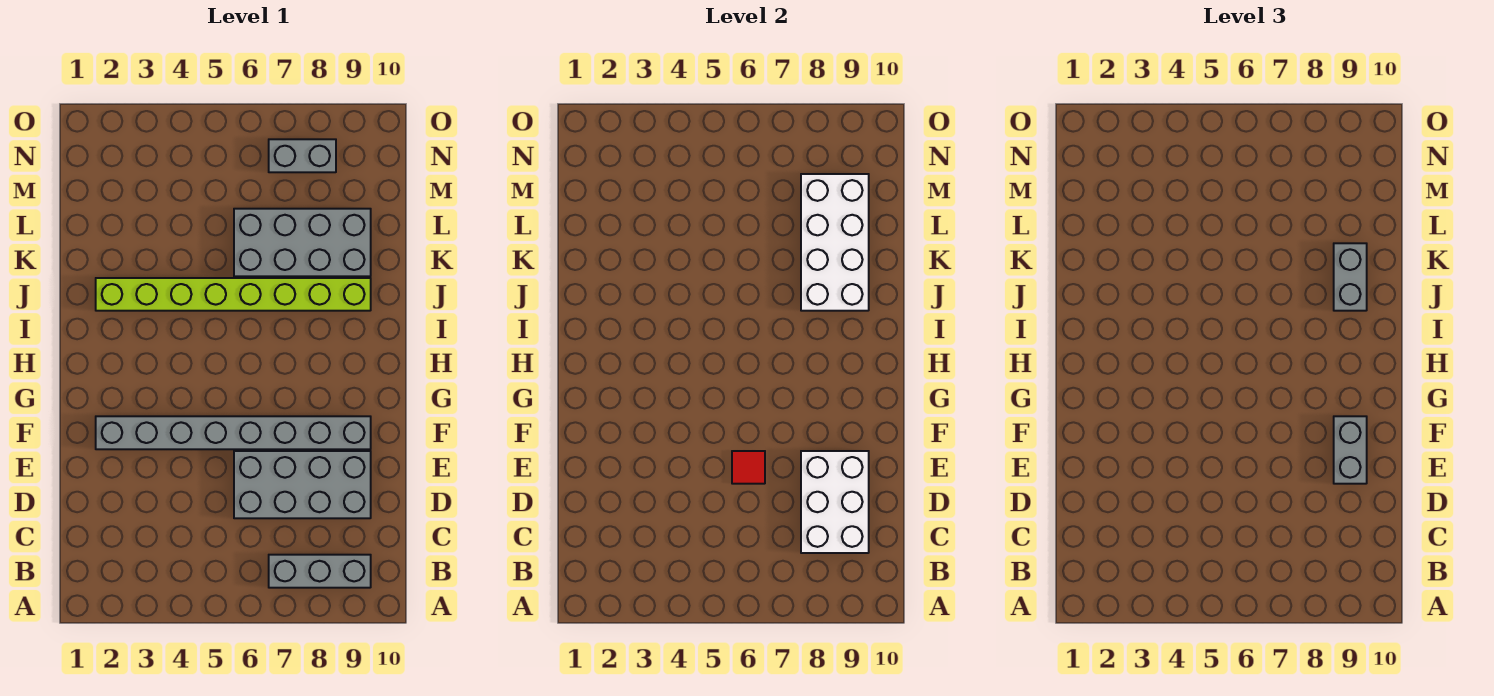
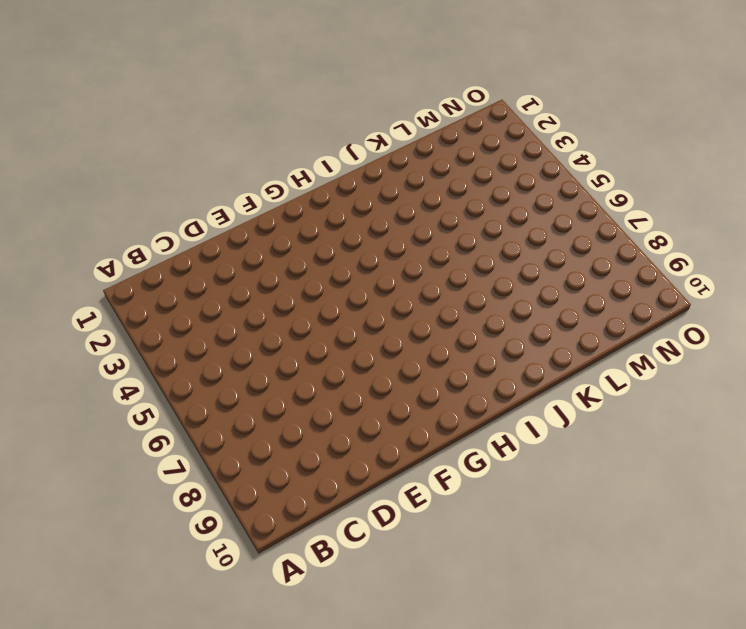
none -> grey 1x3 brick [269,555,371,588]
none -> grey 2x4 brick [234,451,371,518]

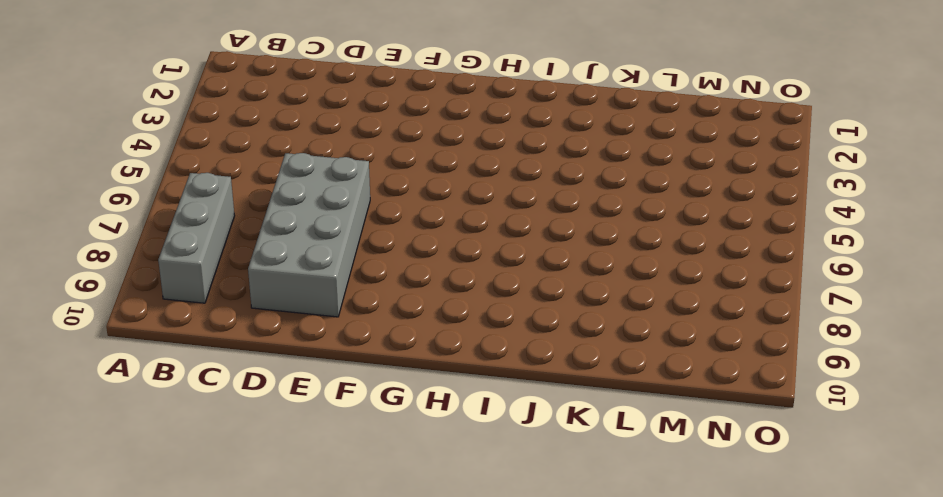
none -> grey 1x8 brick [96,416,371,449]
none -> lime 1x8 brick [96,278,371,311]

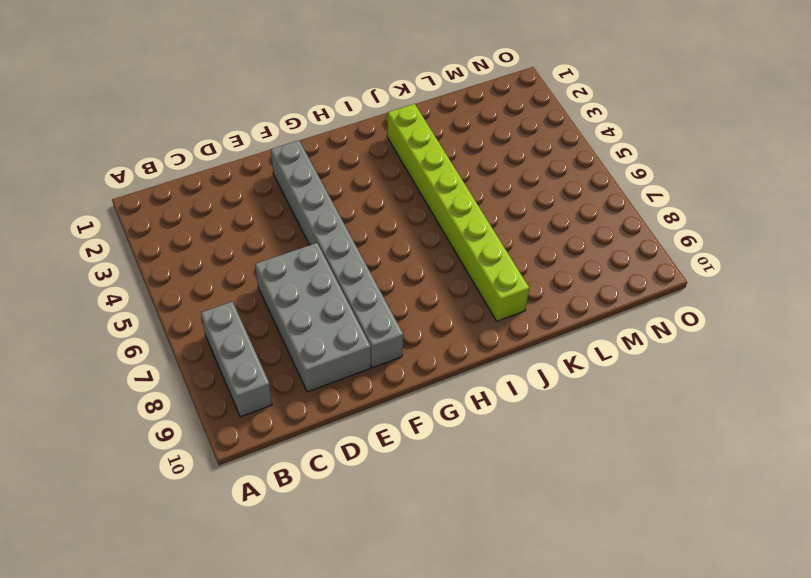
none -> grey 2x4 brick [234,209,371,276]
none -> grey 1x2 brick [269,139,336,172]

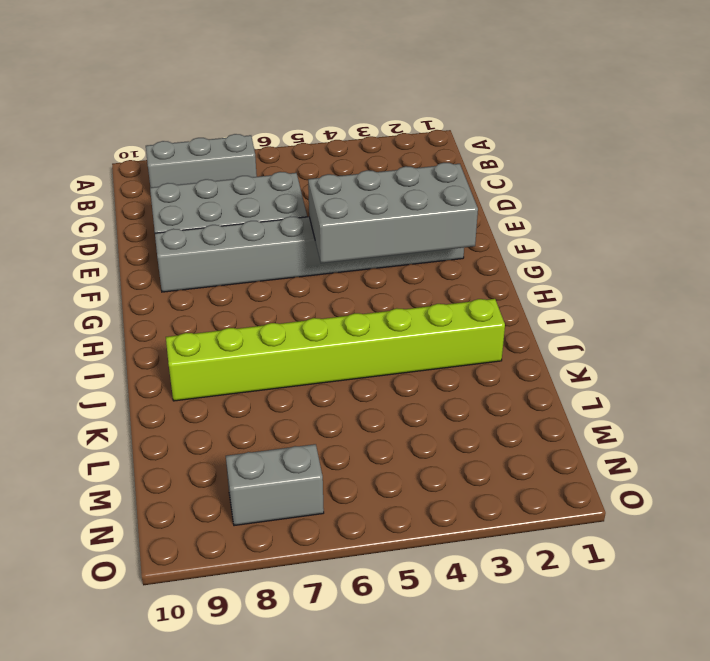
grey 2x4 brick [308,163,478,263] -> grey 2x4 brick moved to [234,209,371,276]
none -> white 2x3 brick [801,451,869,553]
none -> red 1x1 tile [732,451,765,484]

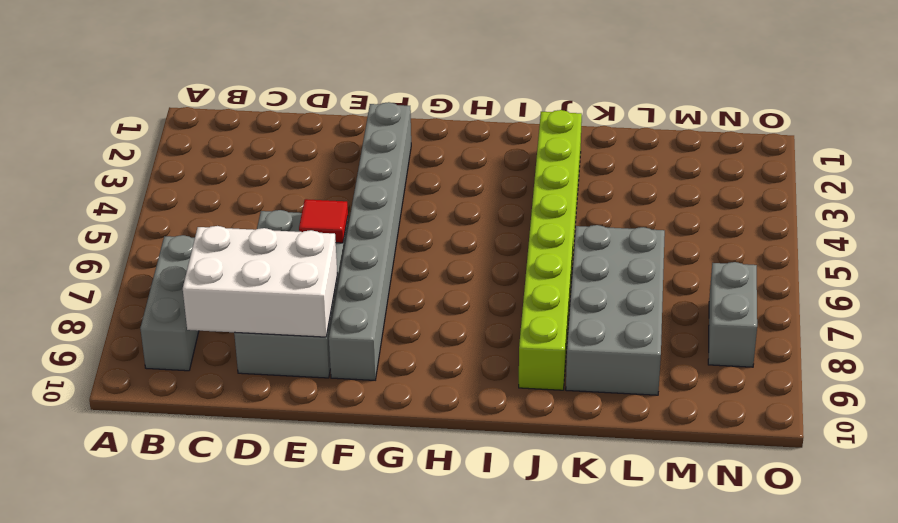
none -> white 2x4 brick [801,174,869,311]
none -> grey 1x2 brick [1334,416,1367,484]

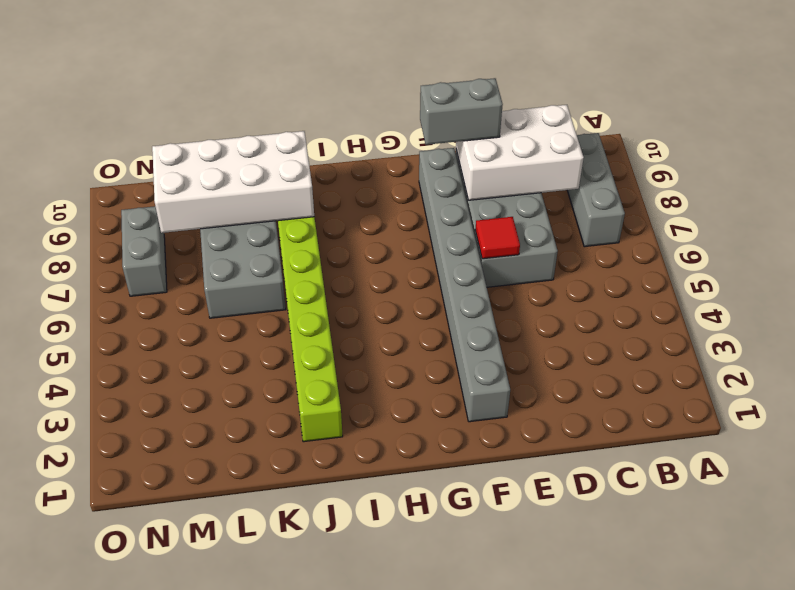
none -> grey 1x2 brick [1334,243,1367,311]

